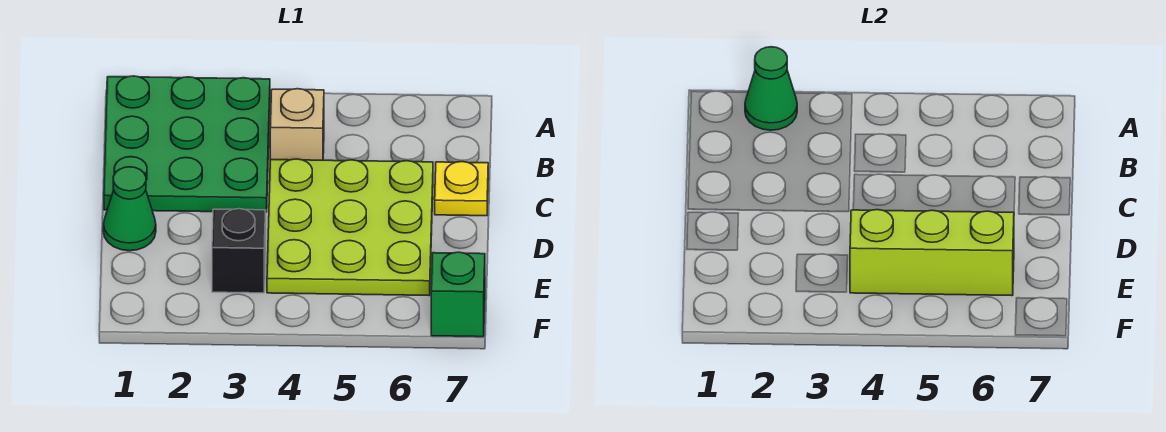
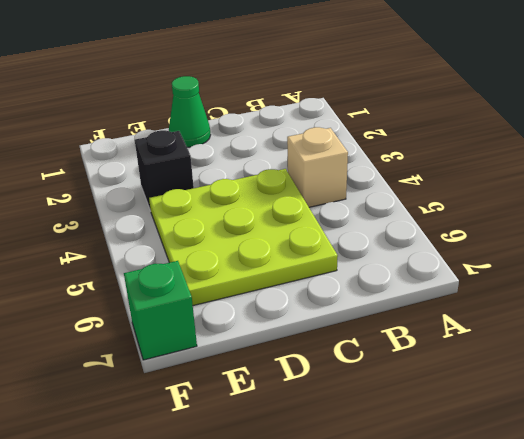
none -> green 3x3 plate [104,76,270,212]
none -> yellow 1x1 plate [435,162,488,216]

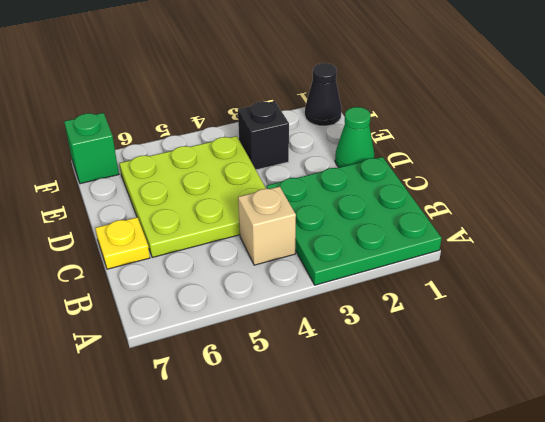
black 1x1 cone [305,63,342,126] -> none
none -> green 1x1 cone [745,47,797,130]
none -> lime 1x3 brick [850,210,1014,296]

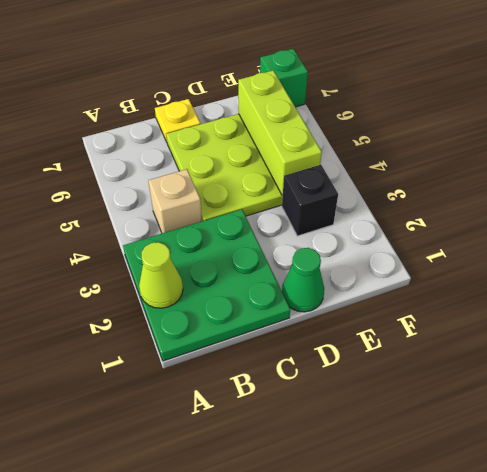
lime 1x1 cone [139,242,183,308] -> green 1x1 cone [745,47,797,130]

